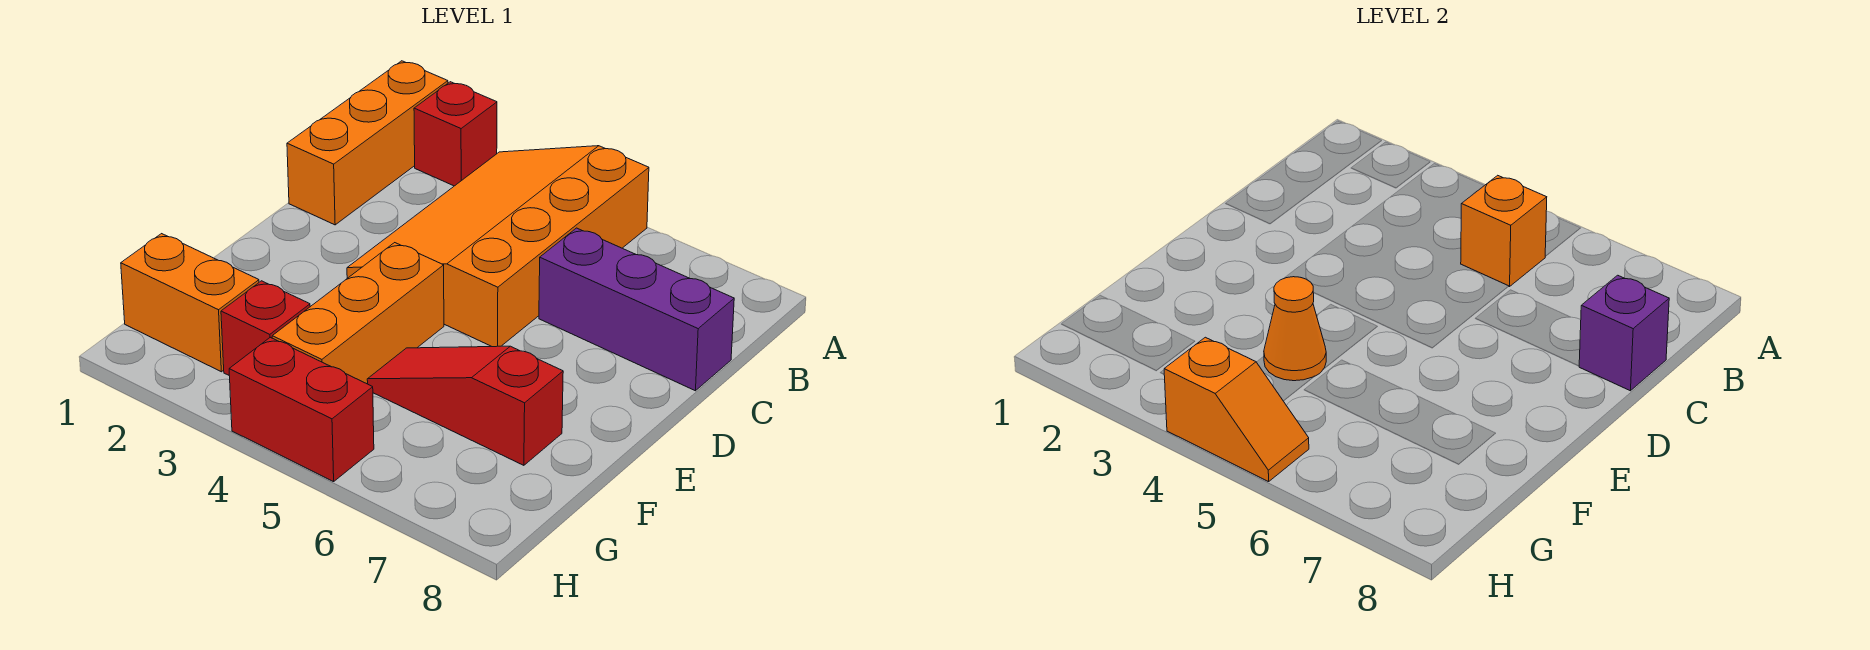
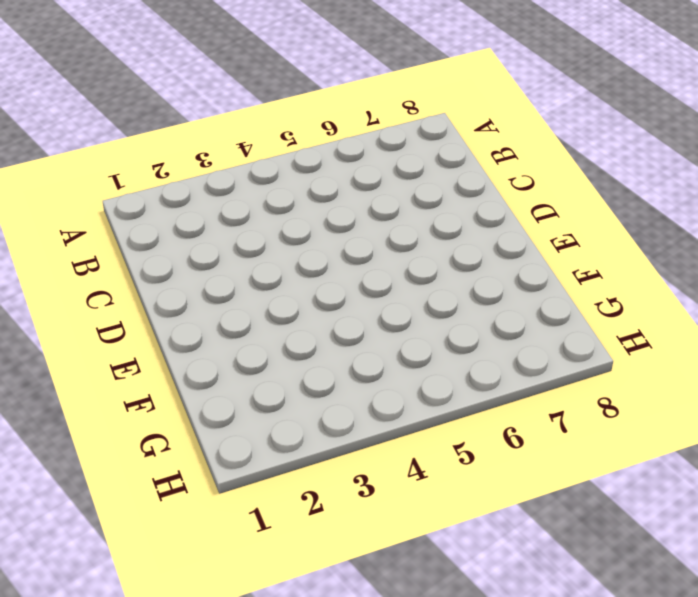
none -> orange 1x3 brick [287,61,448,225]
none -> red 1x1 brick [414,82,497,186]
none -> orange 3x4 slope [347,146,649,347]

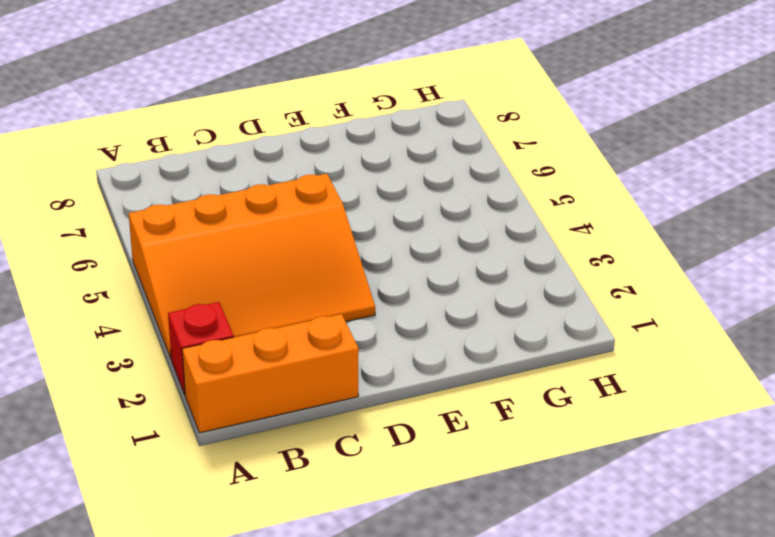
none -> purple 1x3 brick [539,228,734,391]
none -> orange 1x3 brick [272,243,444,384]
none -> red 1x3 slope [367,346,563,465]

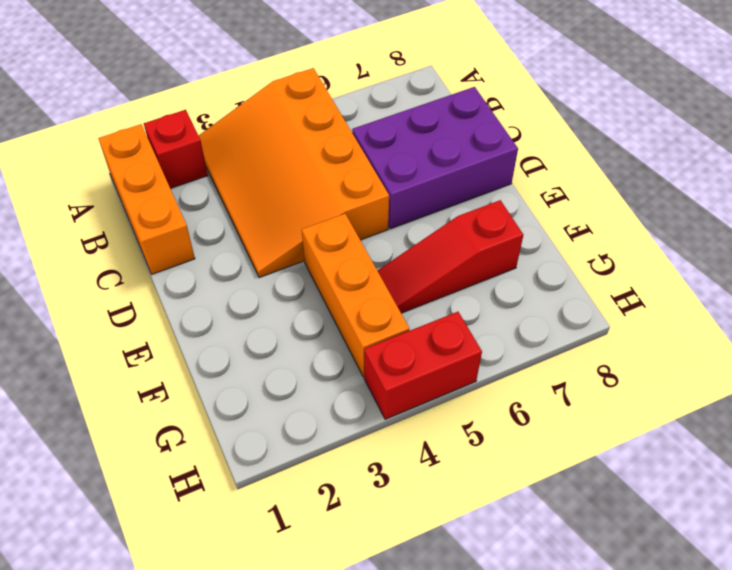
purple 2x3 brick [352,87,518,229] -> purple 1x3 brick [539,228,734,391]
none -> orange 1x2 brick [121,234,259,372]
none -> red 1x1 brick [221,281,310,375]
none -> orange 1x1 brick [1461,175,1547,287]

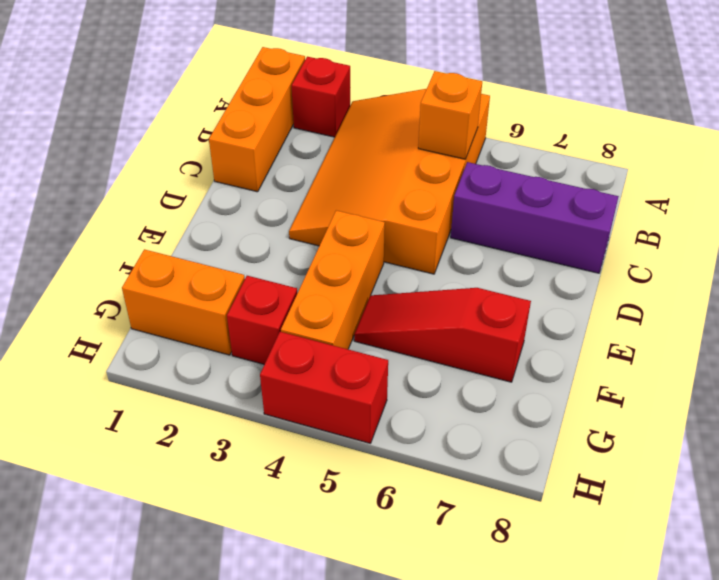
none -> purple 1x1 brick [1579,275,1669,391]
none -> orange 1x1 cone [1264,277,1326,381]
none -> orange 1x2 slope [1164,337,1309,482]

